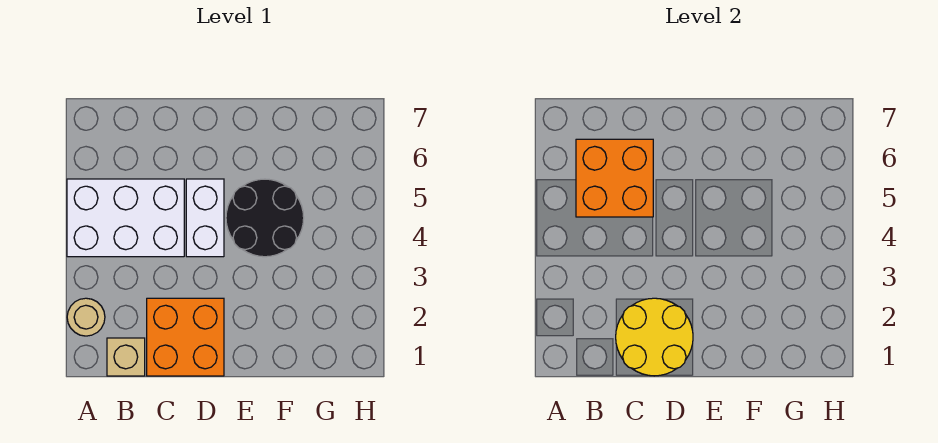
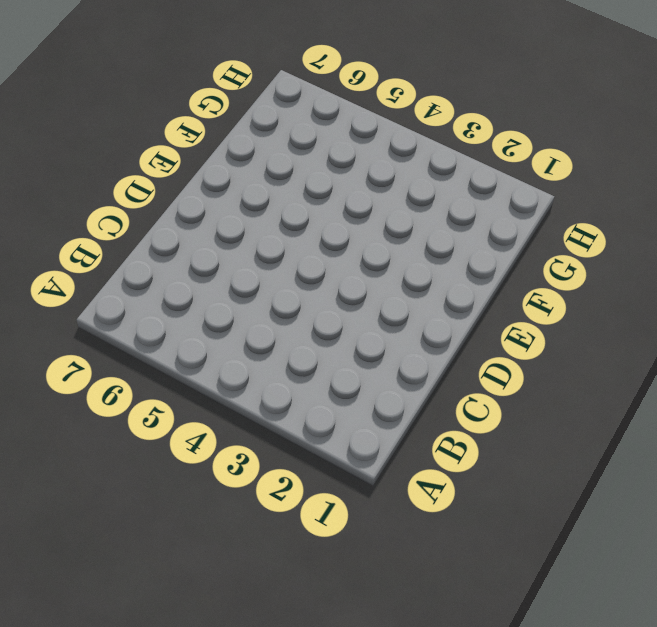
none -> tan 1x1 round brick [67,298,105,336]
none -> white 2x3 brick [67,179,184,257]

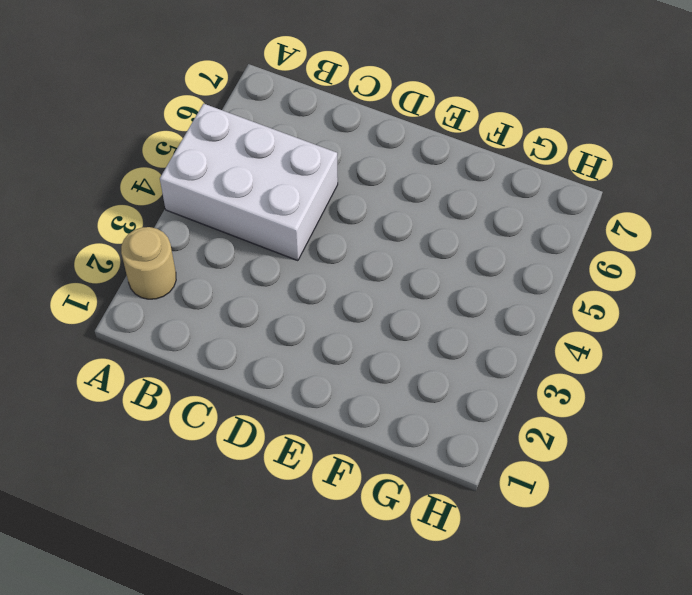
none -> tan 1x1 brick [107,338,145,376]
none -> orange 2x2 brick [147,298,224,376]

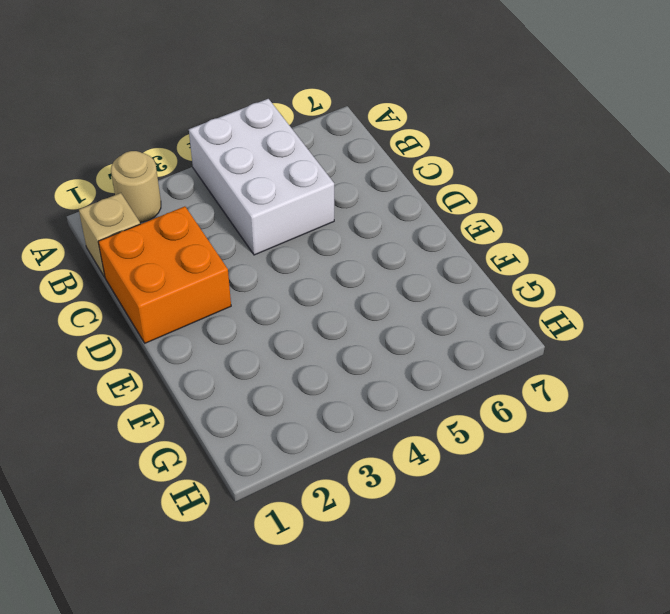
none -> white 1x2 brick [186,179,224,257]
none -> black 2x2 round brick [226,179,304,257]

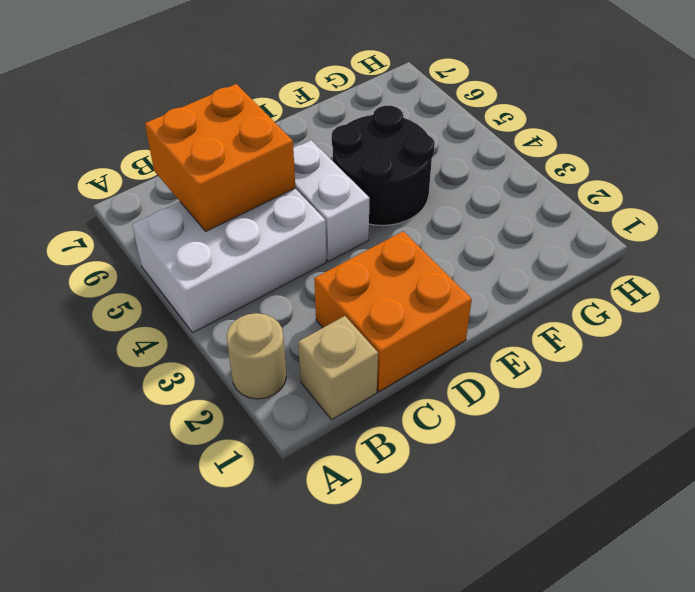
none -> yellow 2x2 round brick [616,298,693,376]

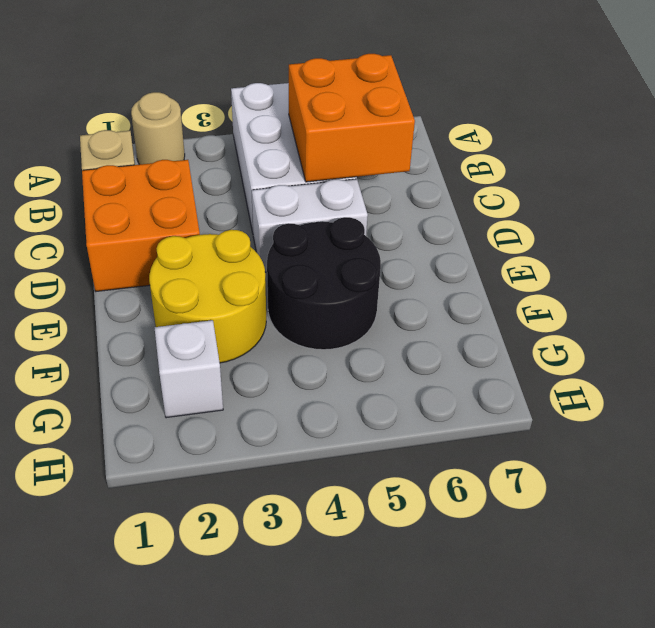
yellow 2x2 round brick [149,230,266,363] -> yellow 2x2 round brick moved to [616,298,693,376]
white 1x1 brick [155,320,223,418] -> none

